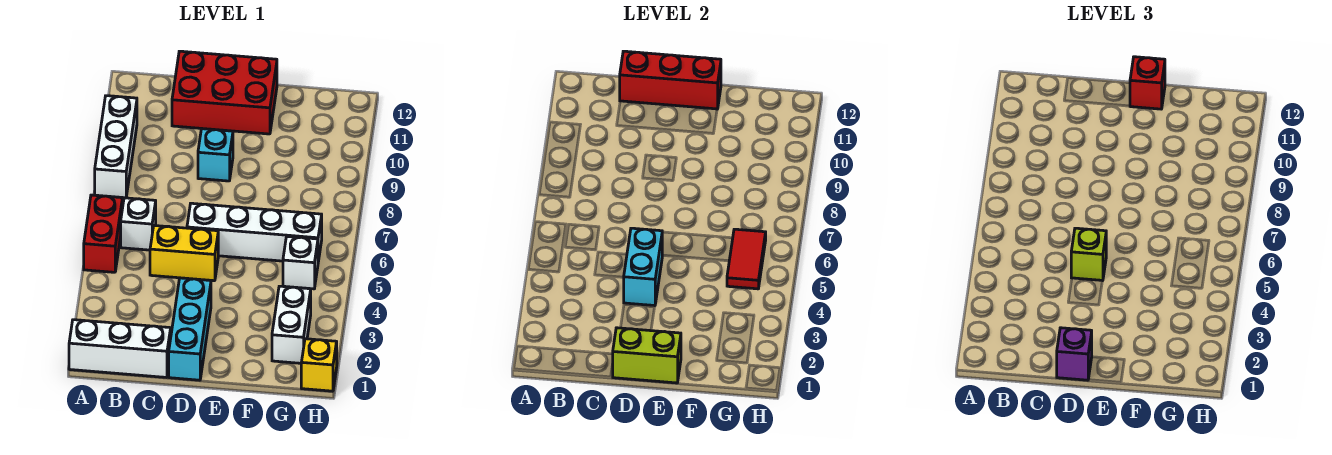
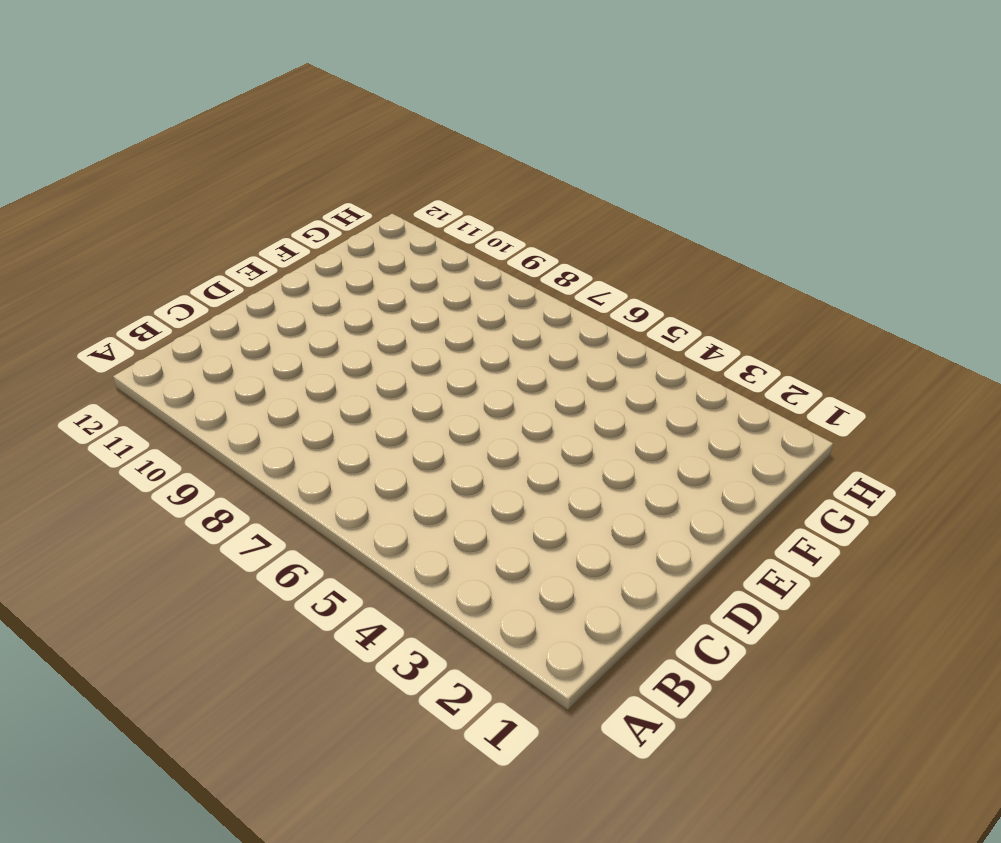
none -> white 1x3 brick [69,320,171,377]
none -> red 1x2 brick [84,195,122,272]
none -> white 1x3 brick [95,96,137,198]

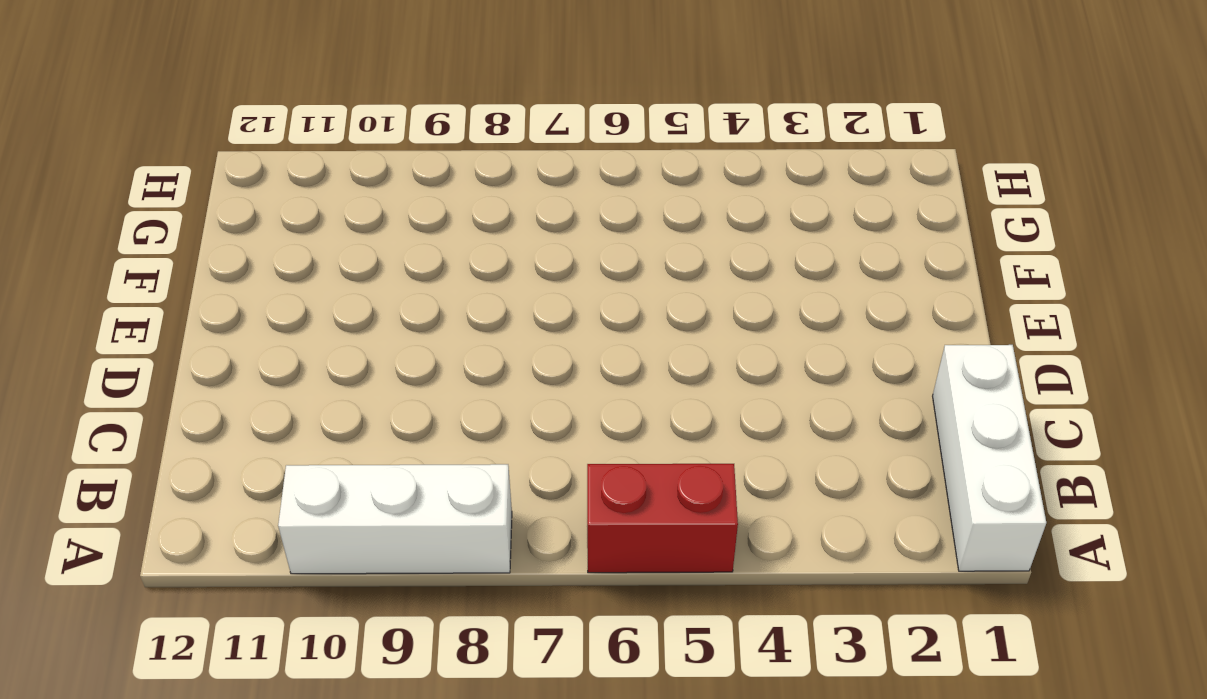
none -> white 1x1 brick [121,198,156,250]
none -> yellow 1x2 brick [150,226,218,281]
none -> red 2x3 brick [172,51,277,134]

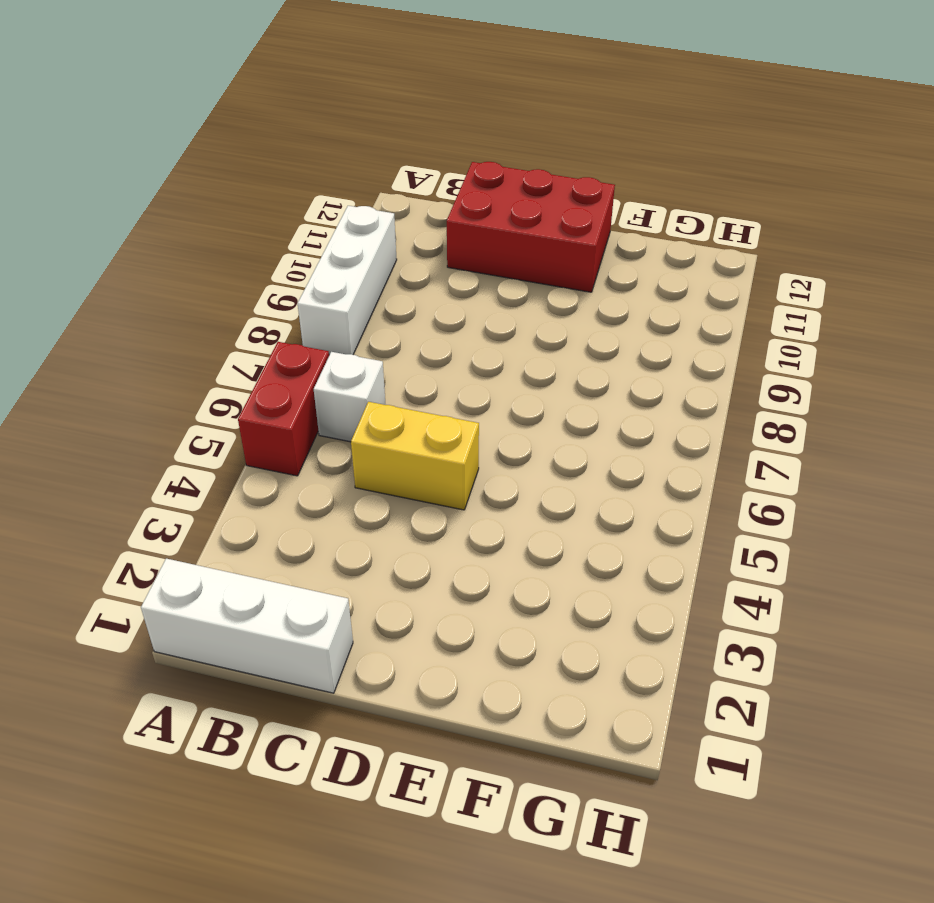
none -> cyan 1x3 brick [169,278,211,380]
none -> white 1x4 brick [187,203,322,262]
none -> cyan 1x1 brick [198,129,233,181]

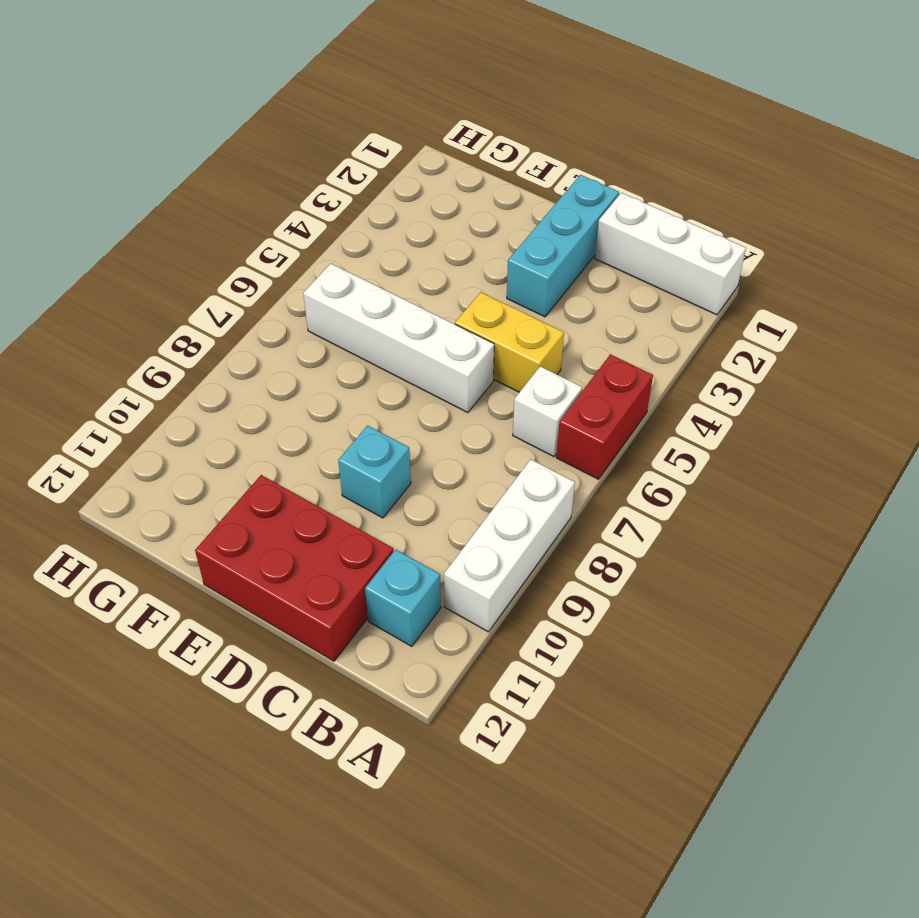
cyan 1x1 brick [365,549,441,646] -> none
none -> white 1x2 brick [272,286,311,363]
none -> white 1x1 brick [283,236,318,289]
none -> yellow 1x1 brick [301,339,337,391]

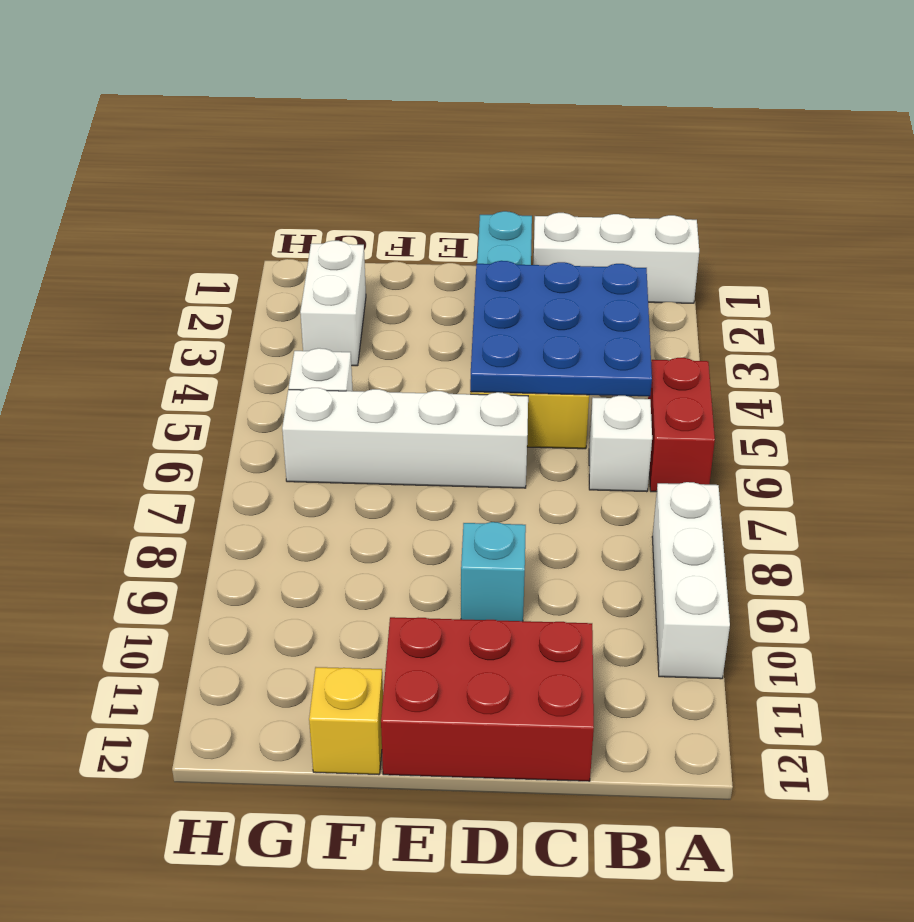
blue 3x3 plate [470,261,652,396] -> cyan 1x2 brick [624,228,662,306]
yellow 1x1 brick [309,667,383,775] -> yellow 1x1 brick moved to [301,339,337,391]
none -> red 1x3 brick [620,51,721,109]
none -> lime 1x2 brick [613,328,681,383]
none -> red 1x2 tile [727,229,766,289]

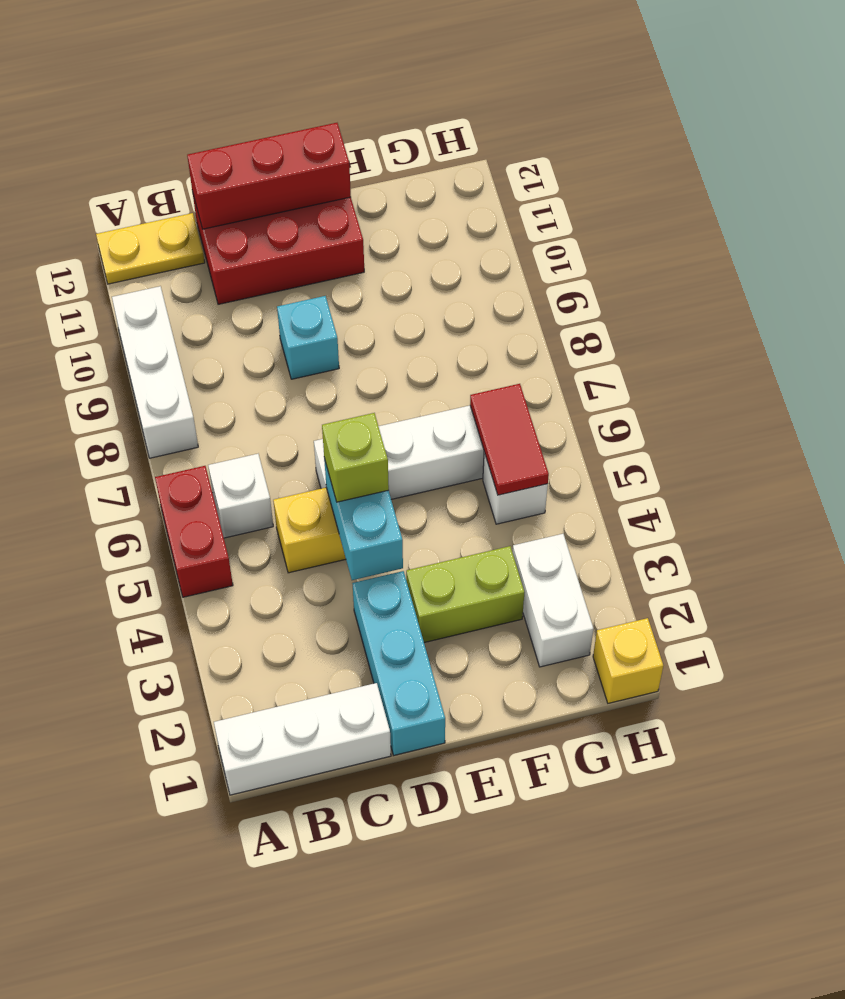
yellow 1x2 plate [96,213,205,284] -> none
lime 1x2 brick [406,546,525,643] -> lime 1x2 brick moved to [613,328,681,383]
none -> purple 1x1 brick [1057,328,1092,380]
none -> red 1x1 brick [1130,57,1165,109]

